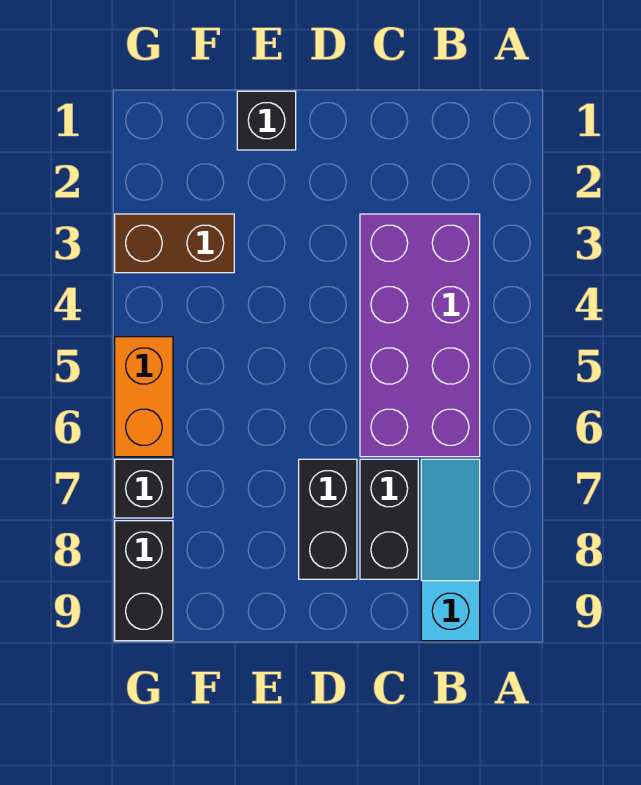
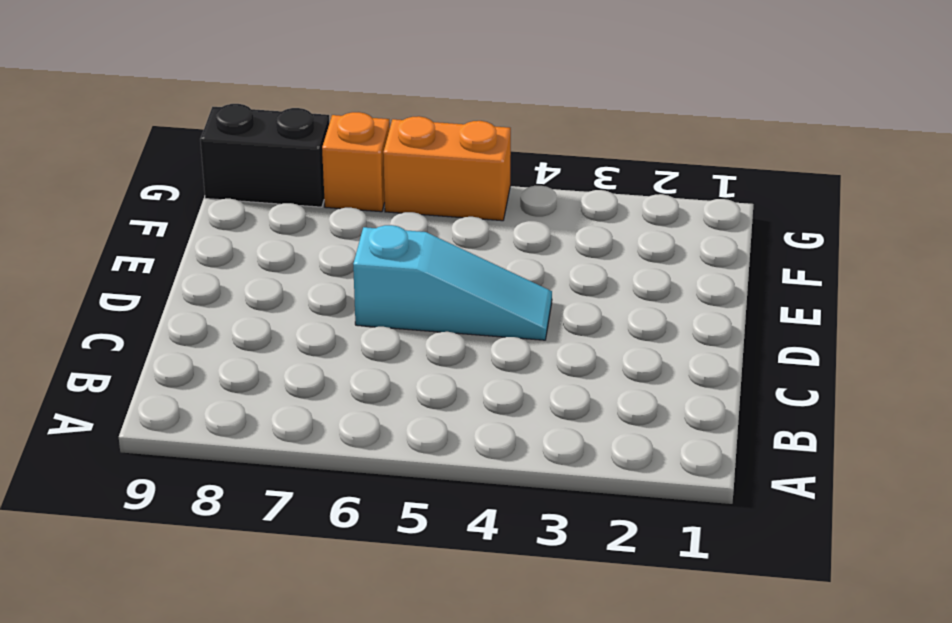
cyan 1x3 slope [353,225,552,340] -> cyan 1x3 slope moved to [421,459,480,641]
orange 1x1 brick [322,112,390,212] -> black 1x1 brick [115,459,173,518]
none -> purple 2x4 brick [360,214,480,457]
none -> black 1x2 brick [360,459,418,579]

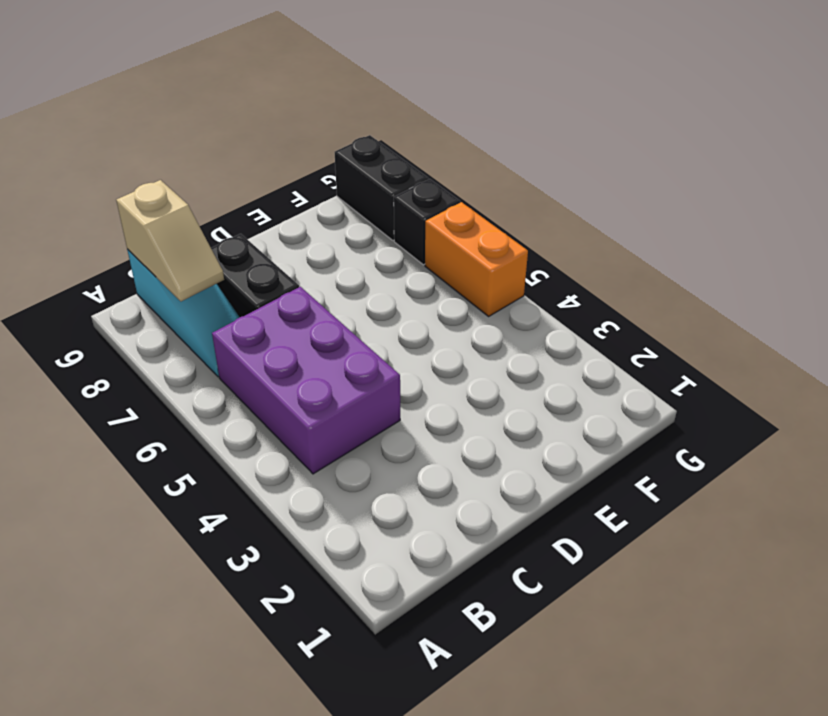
purple 2x3 brick [212,287,400,474] -> purple 2x4 brick [360,214,480,457]
tan 1x2 slope [116,180,224,301] -> none
none -> black 1x2 brick [299,459,357,579]
none -> black 1x1 brick [237,91,296,150]

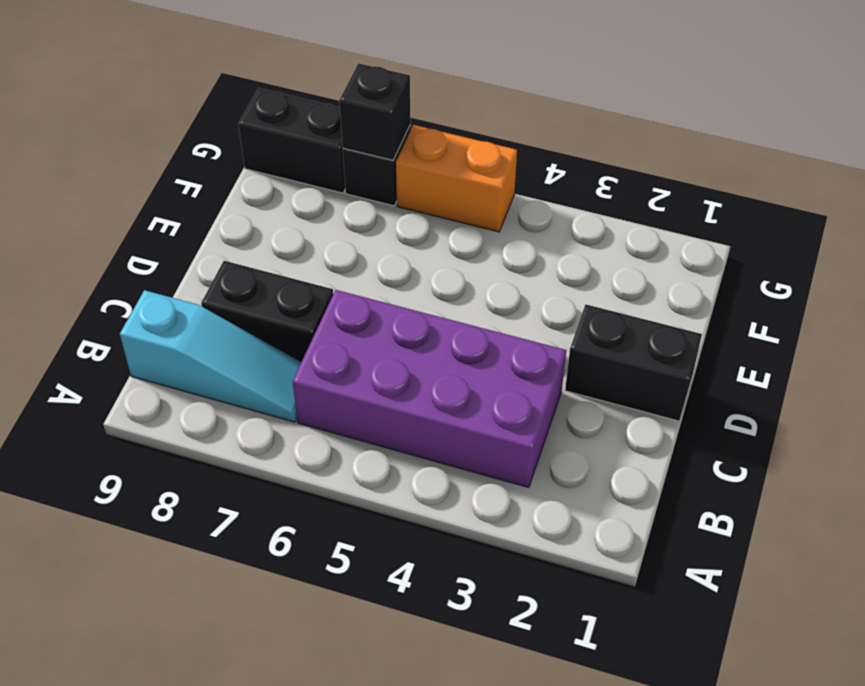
black 1x2 brick [565,304,702,421] -> black 1x2 brick moved to [299,459,357,579]
black 1x1 brick [339,63,411,160] -> black 1x1 brick moved to [237,91,296,150]
none -> brown 1x2 brick [115,214,234,273]

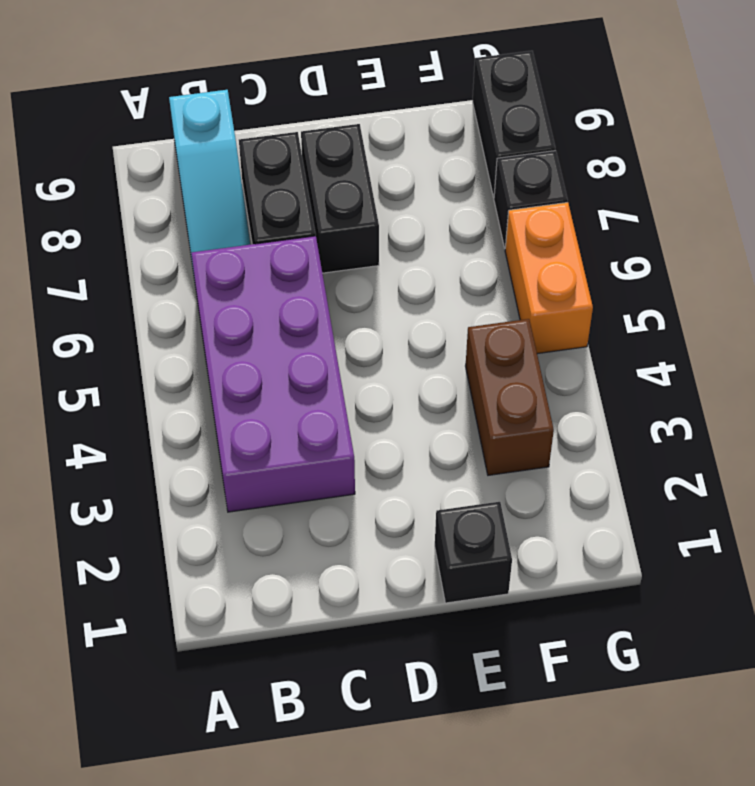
brown 1x2 brick [466,319,554,475] -> brown 1x2 brick turned to [115,214,234,273]

